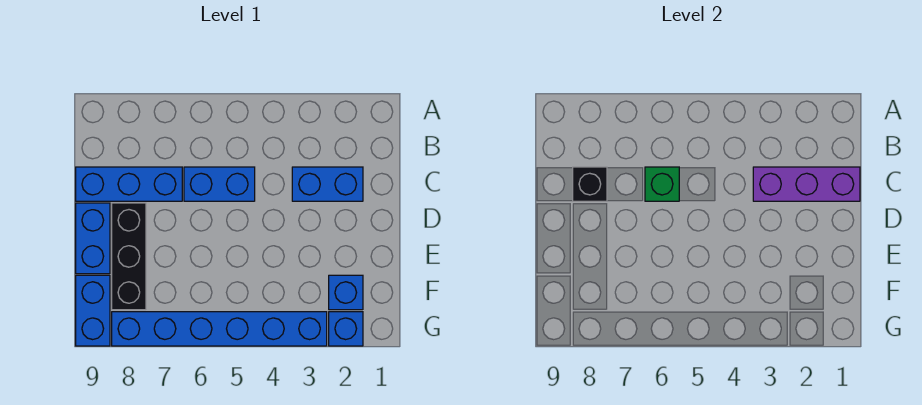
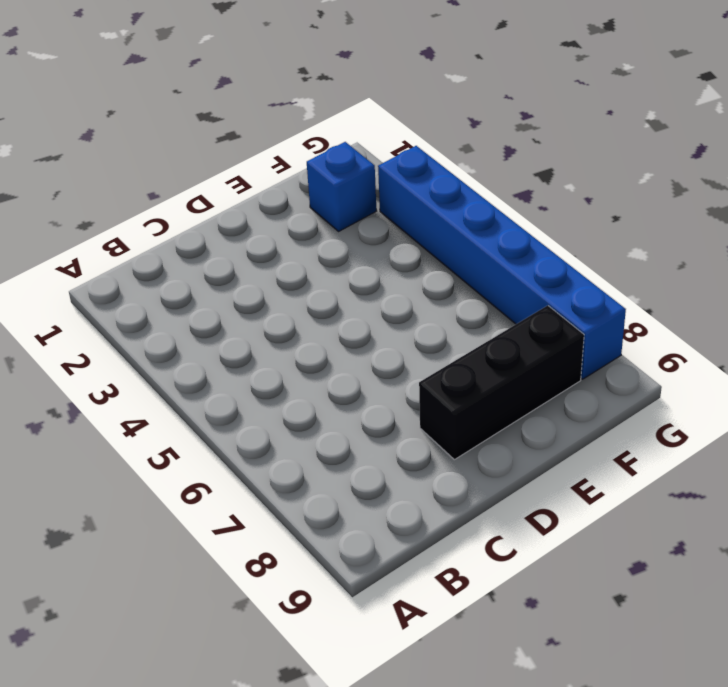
none -> blue 1x2 brick [292,167,363,201]
none -> blue 1x2 brick [184,167,255,201]
none -> blue 1x3 brick [76,167,182,201]

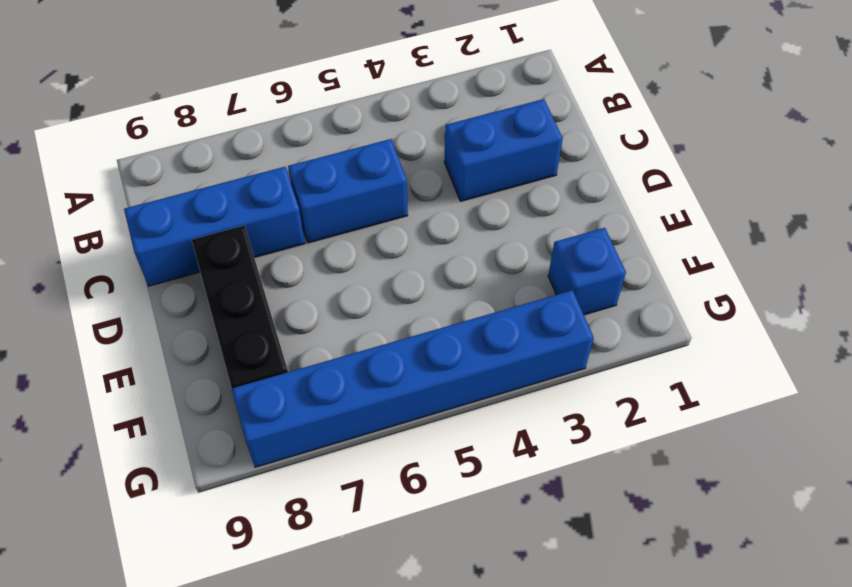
none -> blue 1x2 brick [76,203,110,274]
none -> blue 1x2 brick [76,275,110,346]
none -> blue 1x1 brick [329,312,363,346]

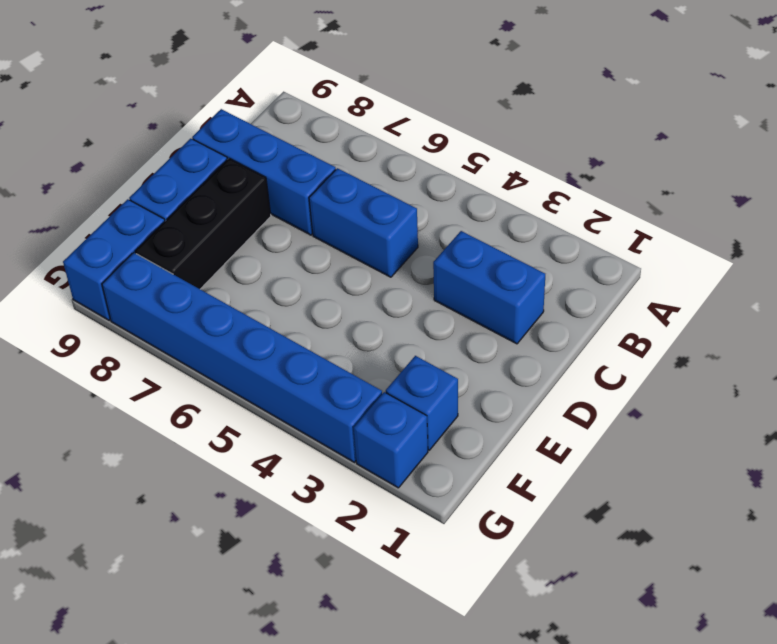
none -> purple 1x3 brick [753,167,860,201]
none -> green 1x1 brick [645,167,679,201]
none -> black 1x1 brick [573,167,607,201]

